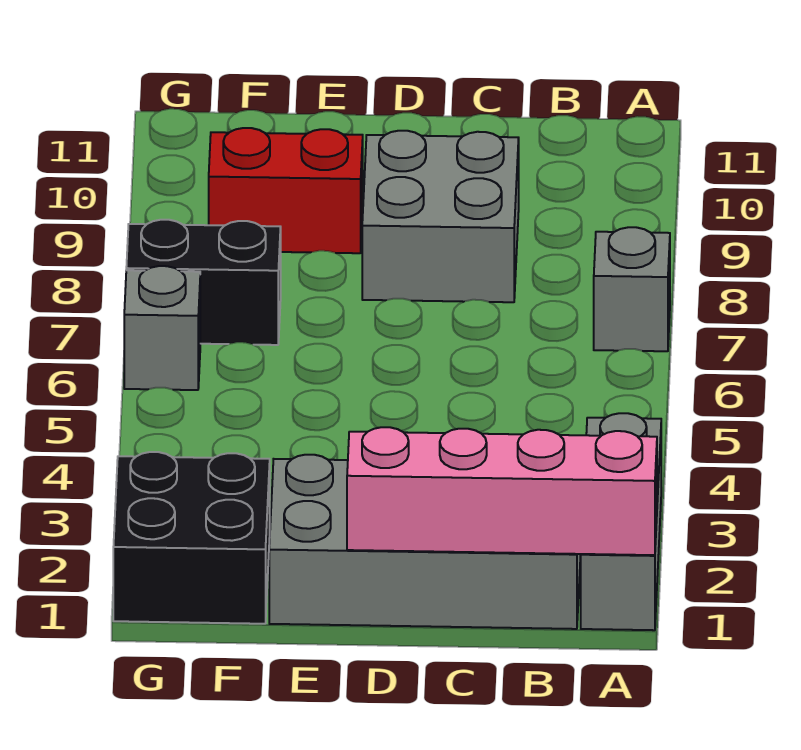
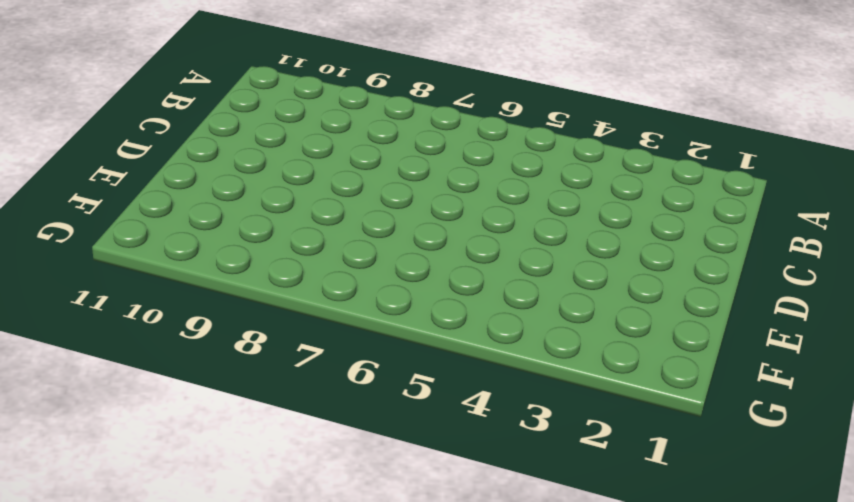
none -> grey 1x3 brick [581,413,661,630]
none -> grey 1x1 brick [594,227,670,351]

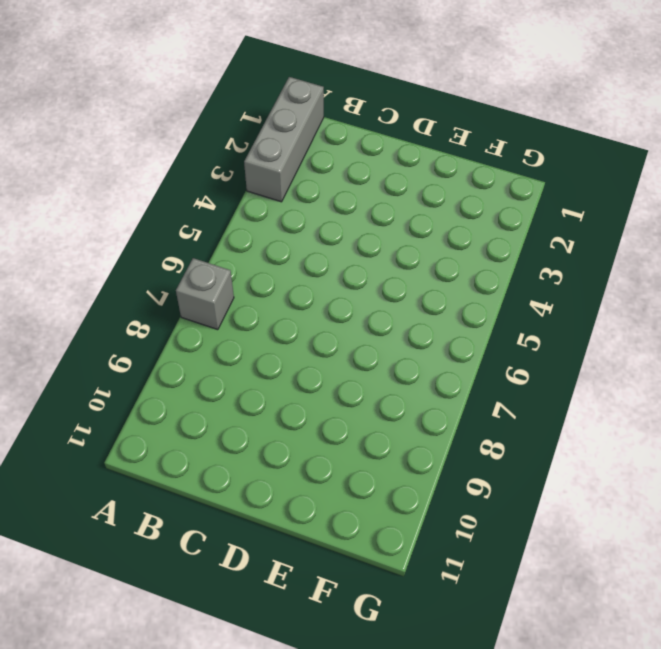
none -> grey 2x4 brick [269,455,581,629]
none -> grey 2x2 brick [362,131,519,302]

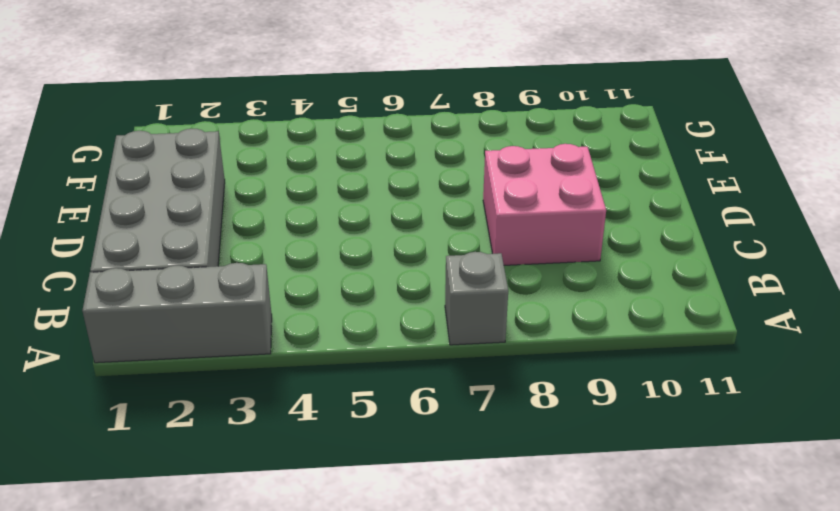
pink 2x2 brick [483,144,606,265] -> grey 2x2 brick [362,131,519,302]
none -> red 1x2 brick [209,128,363,253]
none -> black 2x2 brick [113,452,270,624]

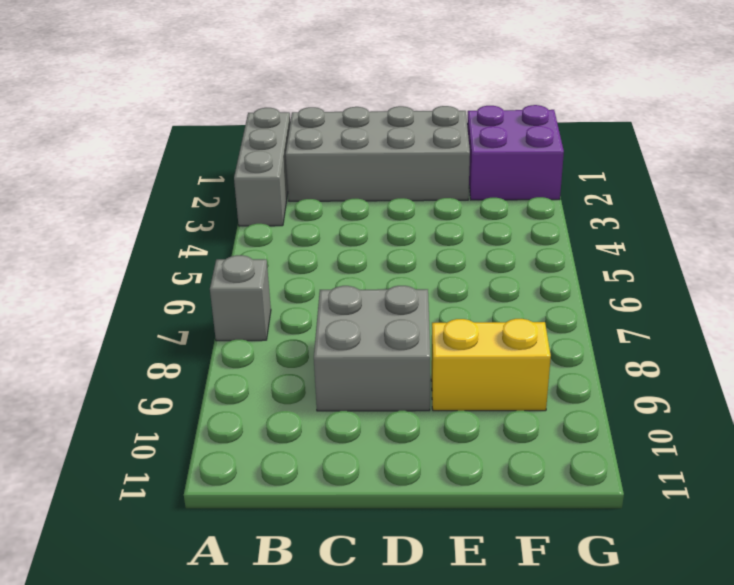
yellow 1x2 brick [431,319,551,411] -> red 1x2 brick [209,128,363,253]
purple 2x2 brick [467,105,564,200] -> black 2x2 brick [113,452,270,624]
none -> black 1x2 brick [126,220,281,345]
none -> grey 1x1 brick [124,266,200,390]

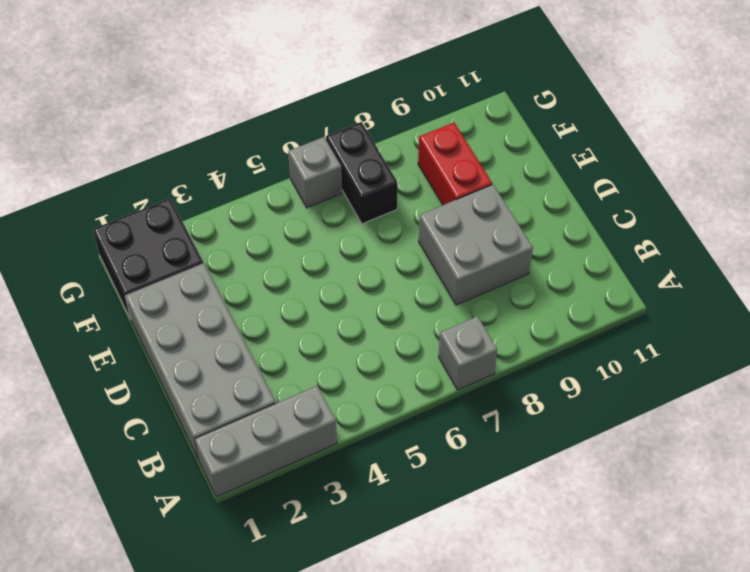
none -> pink 1x4 brick [347,427,657,555]

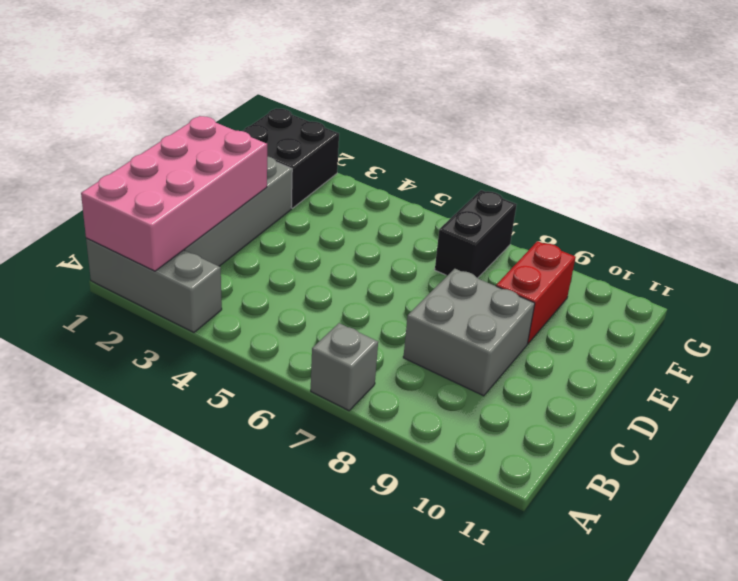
pink 2x4 brick [81,116,267,271] -> pink 1x4 brick [347,427,657,555]
none -> grey 1x1 brick [124,266,200,390]

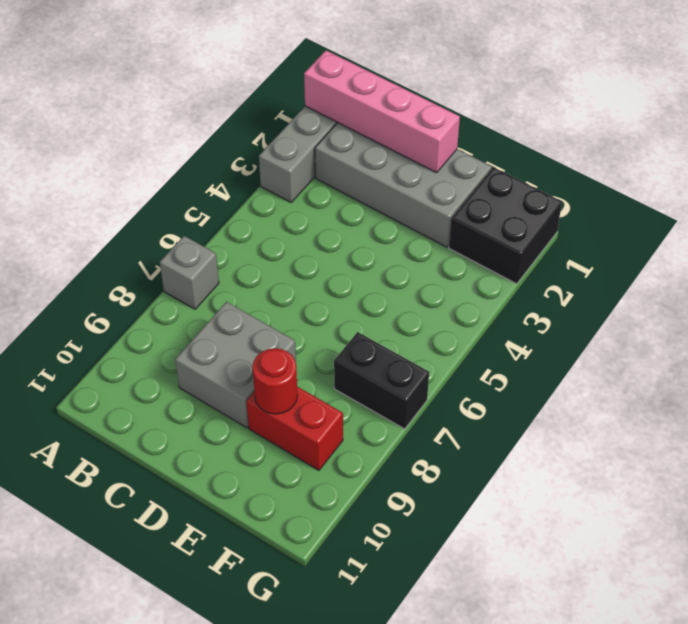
red 1x1 round brick [253,348,297,414] -> none
none -> grey 1x1 brick [124,266,200,390]

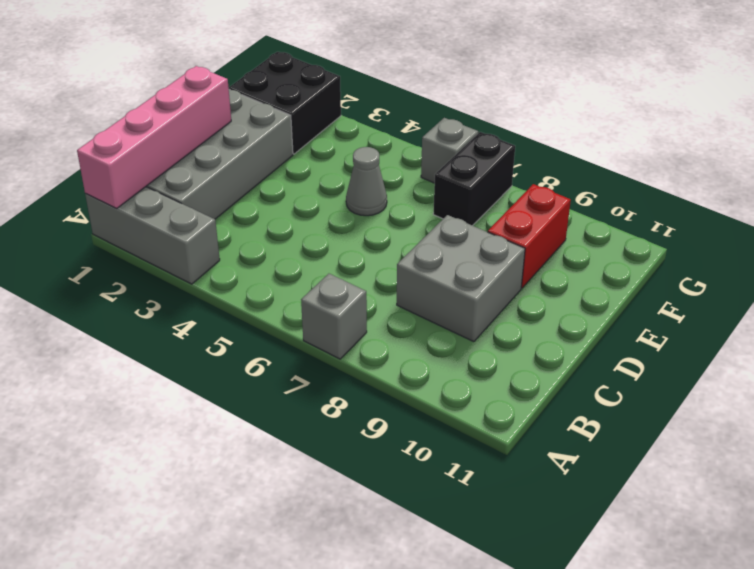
grey 1x1 cone [346,147,387,216] -> none

